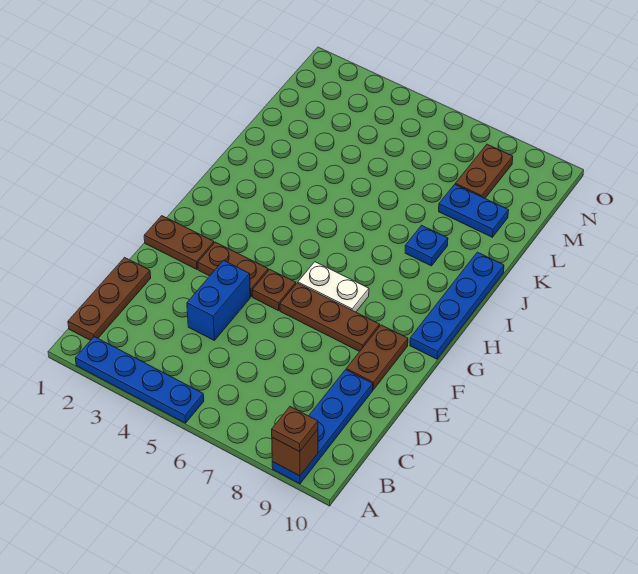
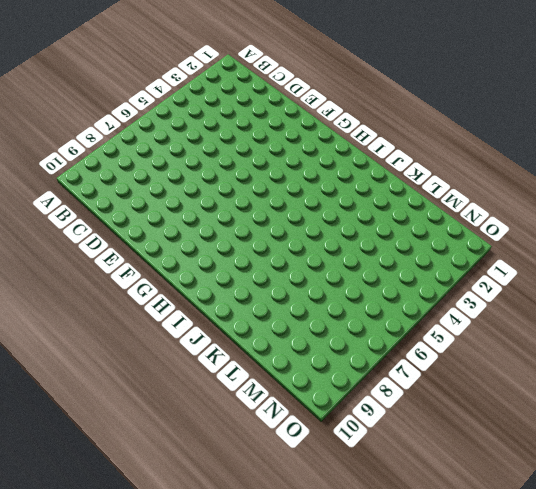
none -> blue 1x4 plate [75,337,204,423]
none -> blue 1x4 plate [272,370,373,484]
none -> brown 1x3 plate [68,257,151,340]

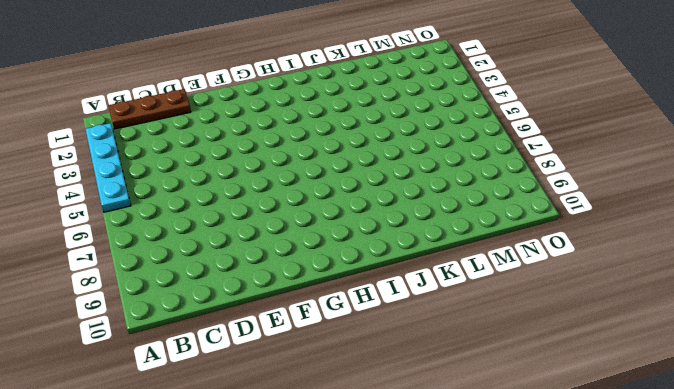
cyan 1x4 plate [86,123,131,212] -> blue 1x4 plate [75,337,204,423]
none -> blue 1x4 plate [272,370,373,484]
none -> blue 1x2 brick [187,260,250,341]
none -> brown 1x2 plate [346,325,408,390]

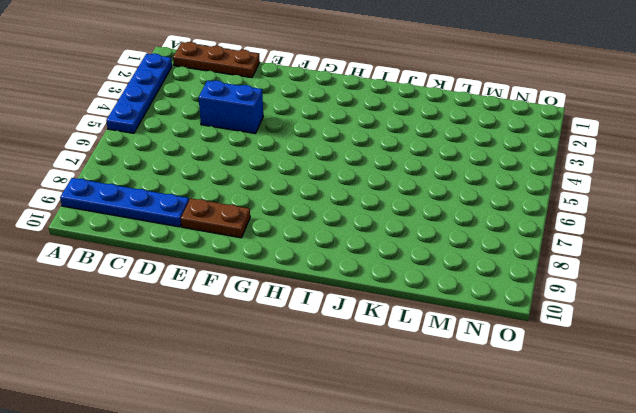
none -> brown 1x2 plate [144,216,214,269]
none -> brown 1x2 plate [198,242,268,297]
none -> brown 1x1 plate [252,269,296,311]

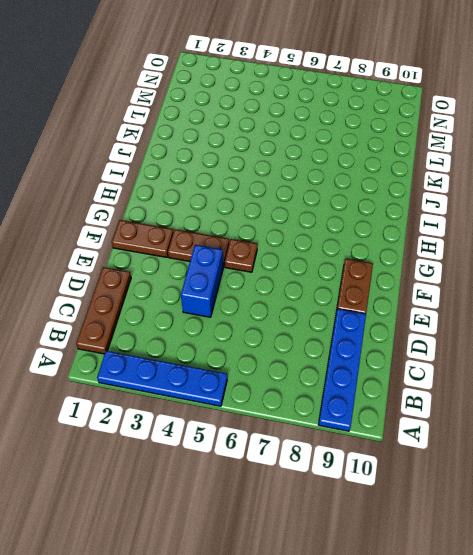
none -> brown 1x3 plate [280,283,380,352]
none -> white 1x2 plate [298,262,369,312]
none -> blue 1x4 plate [410,252,504,359]

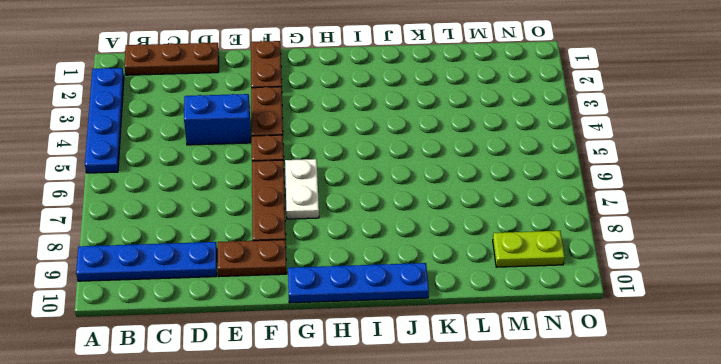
lime 1x2 plate [493,231,565,267] -> none
none -> blue 1x1 plate [405,225,448,266]
none -> blue 1x2 plate [439,184,509,237]
none -> brown 1x2 plate [455,144,513,198]

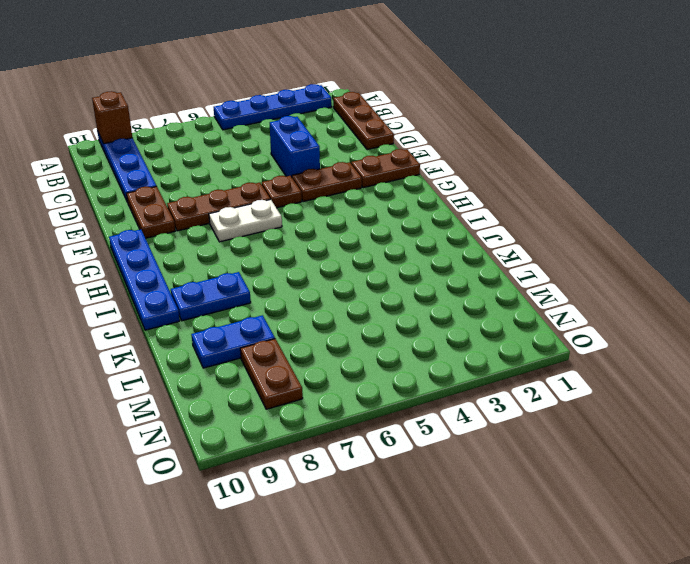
blue 1x2 plate [171,272,251,321] -> blue 1x1 plate [405,225,448,266]
none -> brown 1x1 plate [272,407,318,452]

